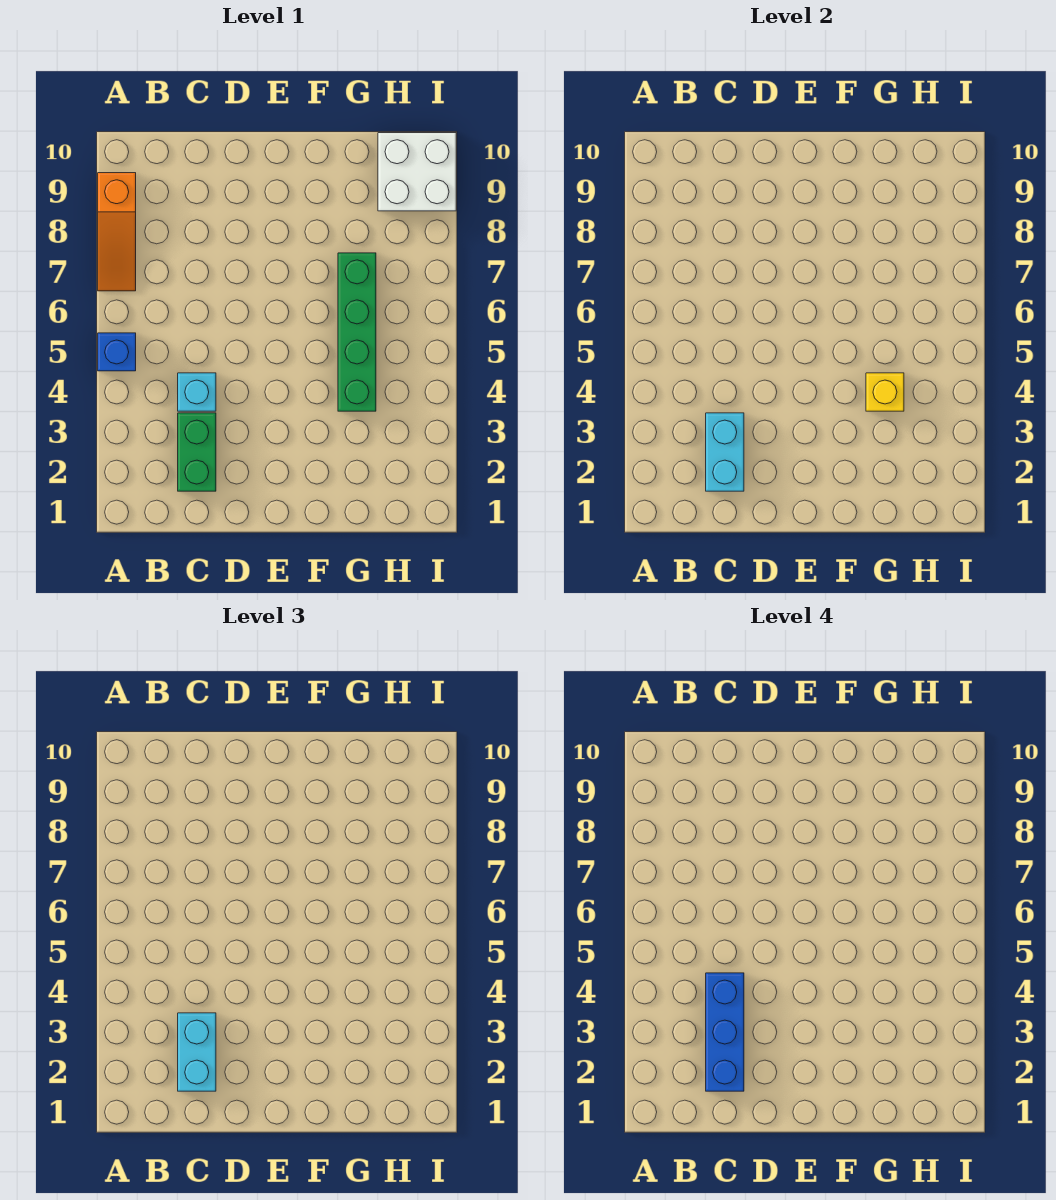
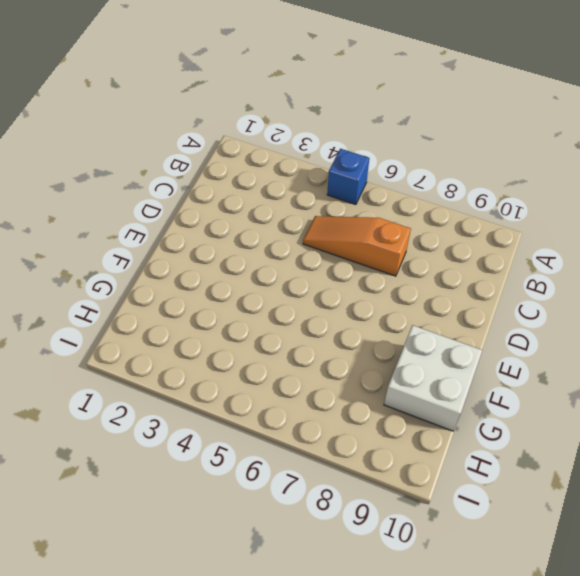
orange 1x3 slope [303,216,411,276] -> orange 1x3 slope moved to [98,173,136,291]
white 2x2 brick [384,325,482,431] -> white 2x2 brick moved to [378,133,456,211]
none -> green 1x2 brick [178,413,216,491]
none -> cyan 1x1 brick [178,373,216,411]

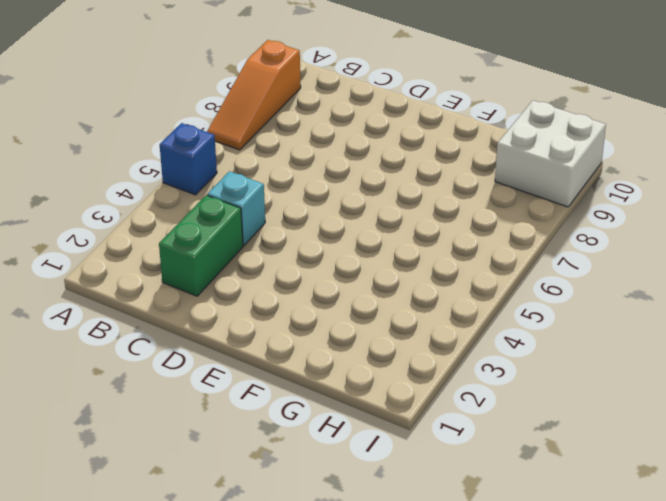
none -> green 1x4 brick [338,253,376,411]
none -> cyan 1x2 brick [706,413,744,491]

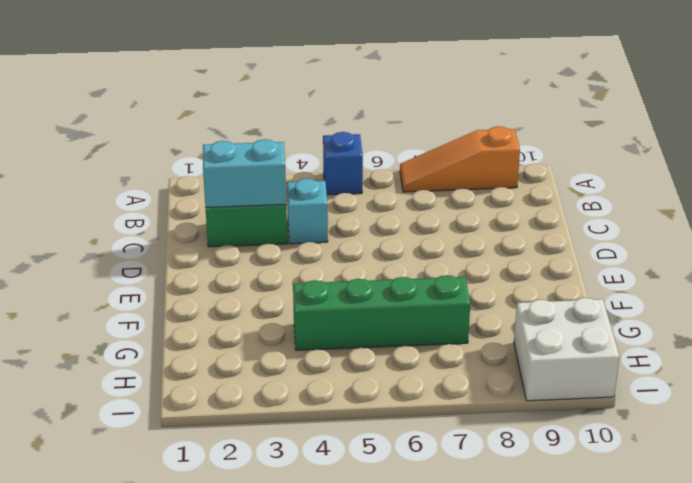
none -> yellow 1x1 brick [866,373,904,411]
none -> cyan 1x2 brick [178,1013,216,1091]

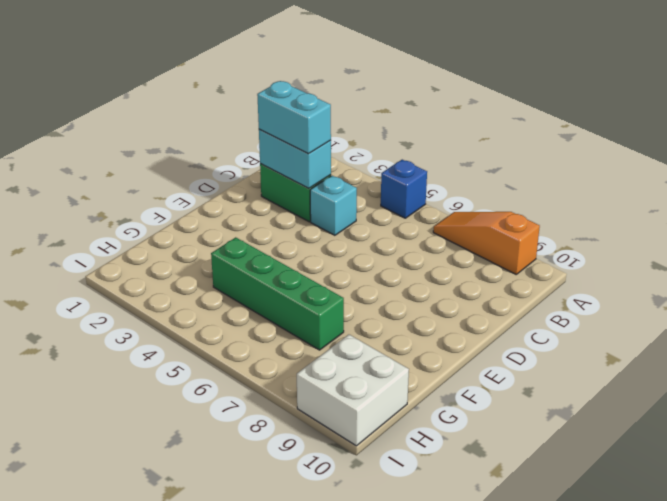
none -> yellow 1x1 brick [866,373,904,411]
none -> blue 1x3 brick [706,973,744,1091]

